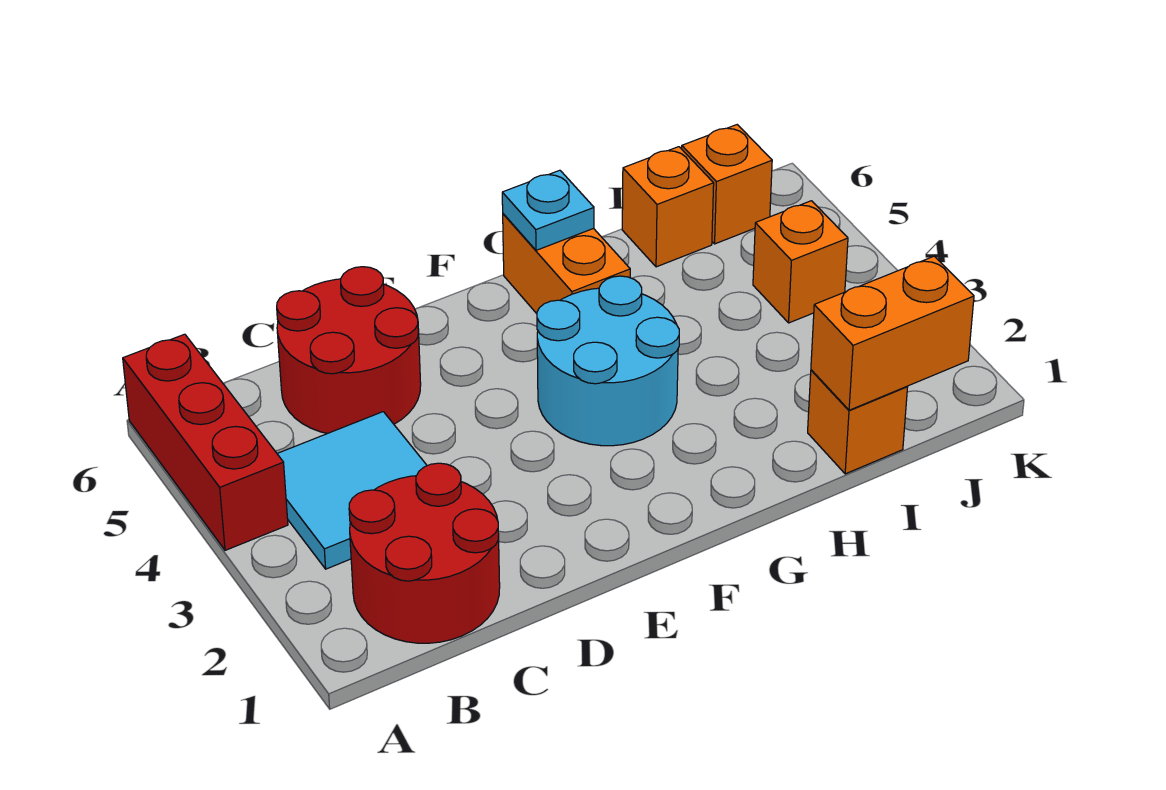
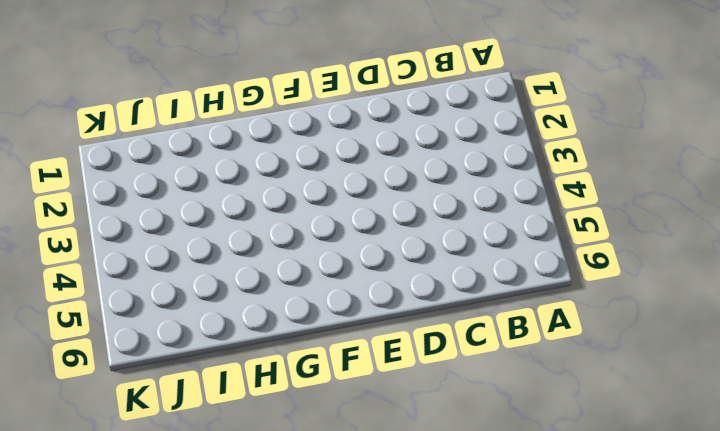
none -> red 1x3 brick [123,334,288,550]
none -> red 2x2 round brick [349,463,500,643]
none -> cyan 2x2 tile [277,412,427,569]

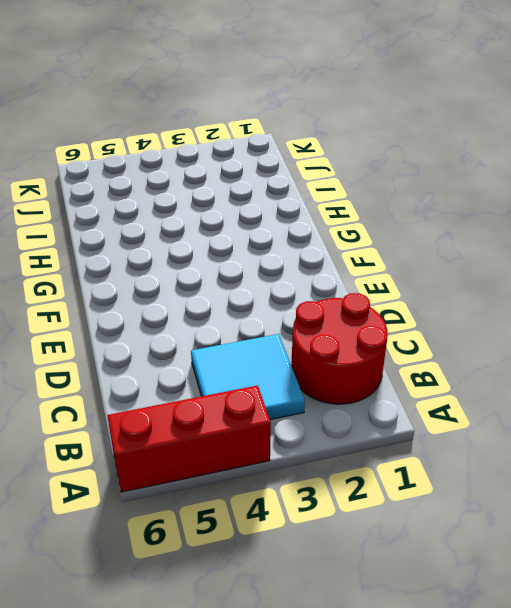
none -> red 2x2 round brick [277,267,421,434]
none -> cyan 2x2 round brick [537,276,679,446]
none -> orange 1x2 brick [503,214,630,314]

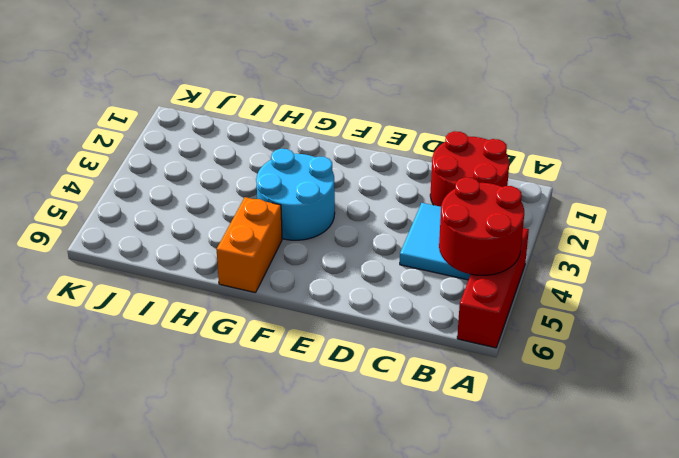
red 2x2 round brick [439,177,524,275] -> red 2x2 round brick moved to [277,267,421,434]
none -> orange 1x1 brick [808,370,908,474]
none -> orange 1x1 brick [622,147,714,267]
none -> orange 1x1 brick [753,201,848,323]

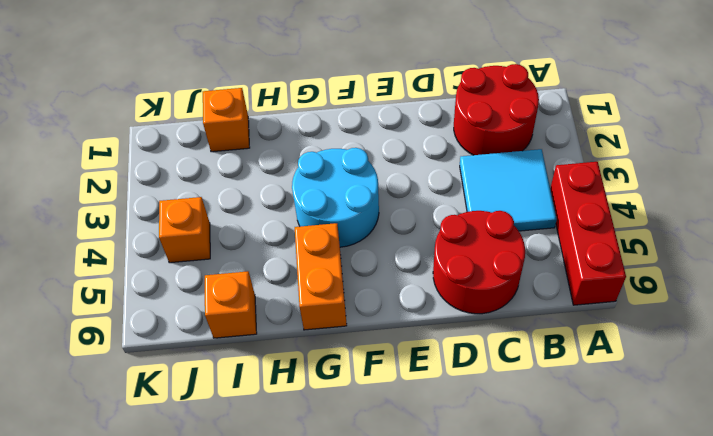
none -> orange 1x1 brick [682,125,772,244]
none -> cyan 1x1 plate [502,170,594,250]
none -> orange 1x2 brick [811,256,974,410]

